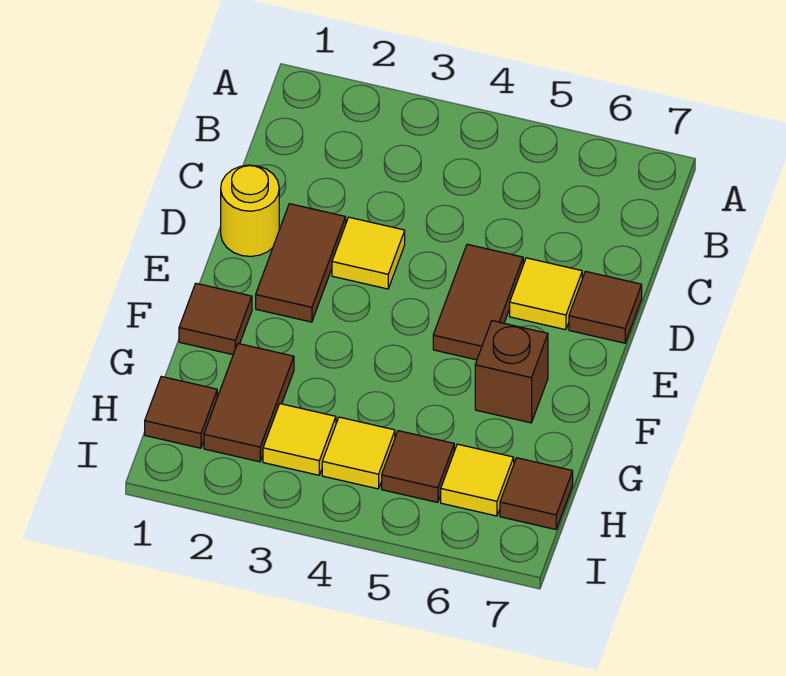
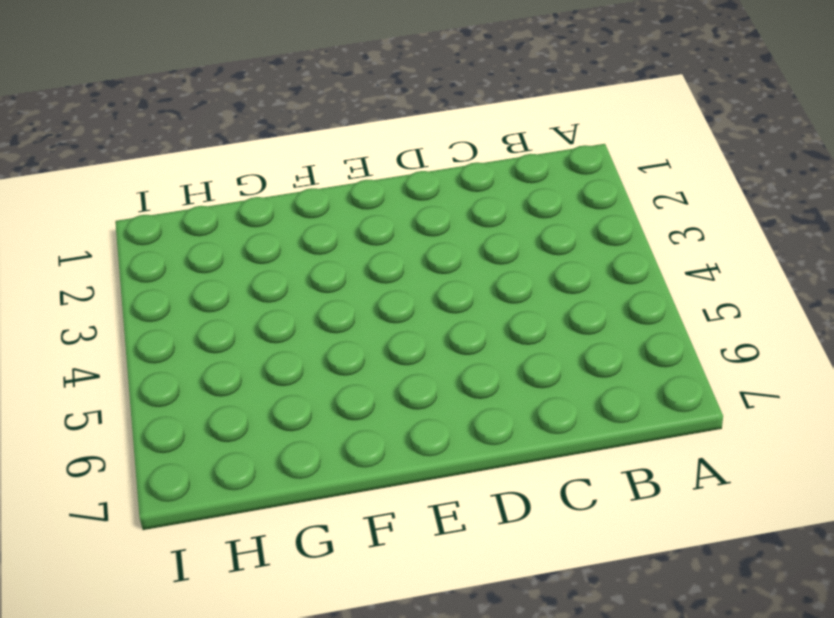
none -> yellow 1x1 round brick [221,165,279,256]
none -> brown 1x2 tile [256,204,346,322]
none -> yellow 1x1 tile [332,217,405,289]

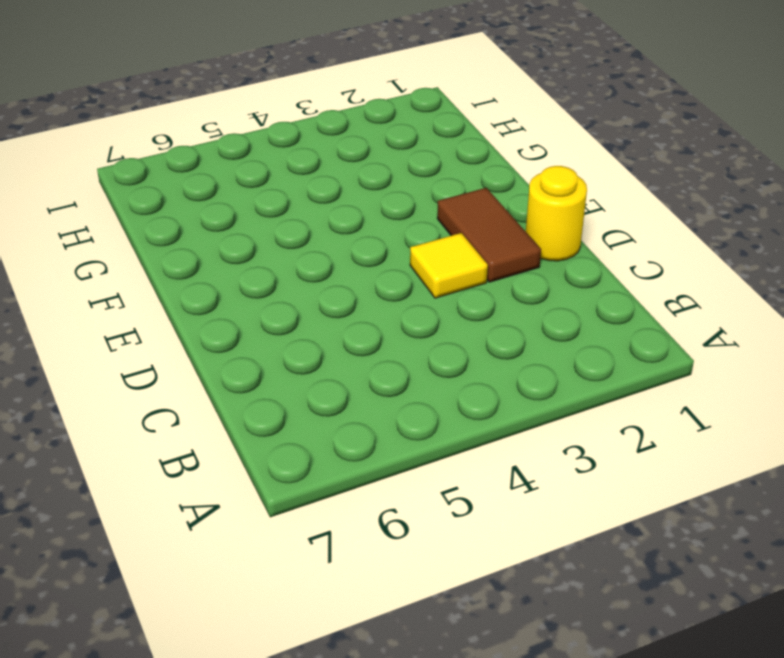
none -> brown 1x2 tile [433,244,523,360]
none -> yellow 1x1 tile [510,258,582,330]
none -> brown 1x1 tile [569,271,642,343]

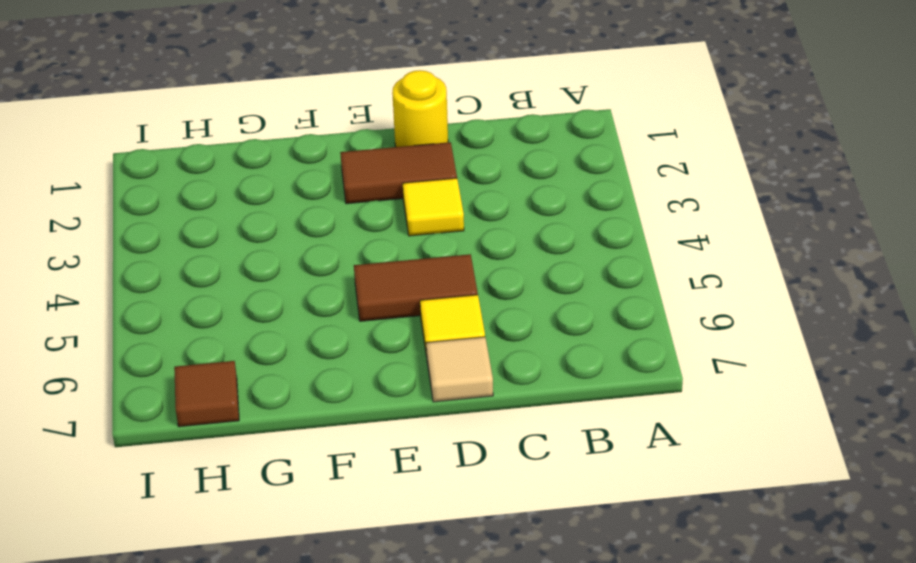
tan 1x1 tile [426,337,493,402] -> brown 1x1 tile [569,271,642,343]
none -> brown 1x1 tile [179,283,252,355]
none -> brown 1x1 brick [475,321,548,423]
none -> brown 1x2 tile [204,344,294,462]

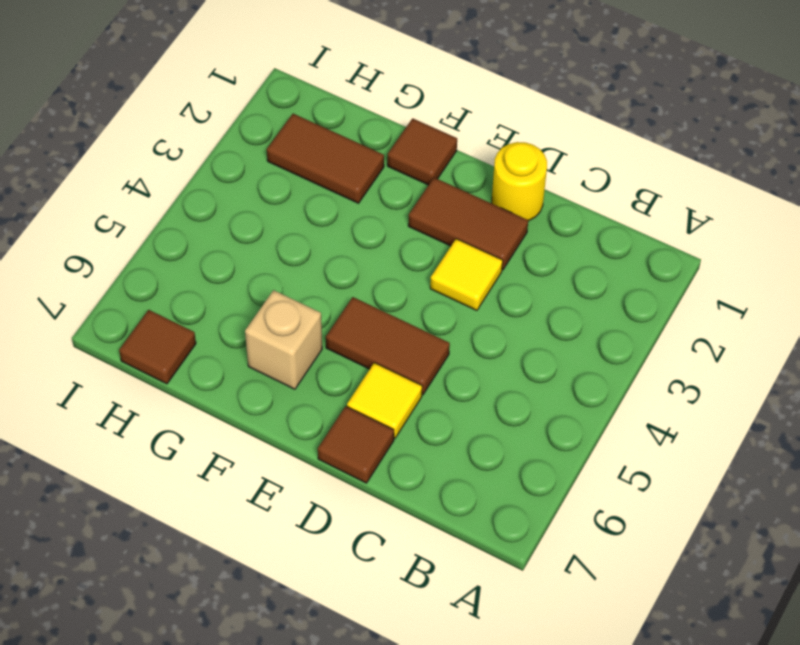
tan 1x1 brick [245,290,322,389] -> brown 1x1 brick [475,321,548,423]
none -> brown 1x1 tile [145,376,217,448]
none -> yellow 1x1 tile [263,404,336,475]
none -> yellow 1x1 tile [322,417,395,489]

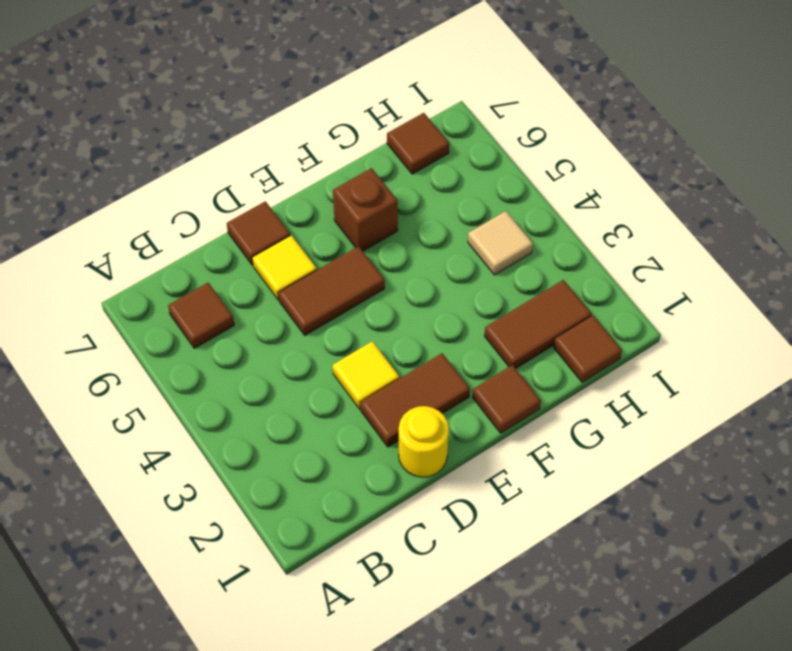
brown 1x1 tile [168,283,234,349] -> brown 1x1 tile moved to [382,431,454,502]
tan 1x1 tile [468,211,533,275] -> yellow 1x1 tile [322,417,395,489]
none -> yellow 1x1 tile [263,404,336,475]
none -> yellow 1x1 tile [441,444,514,516]

